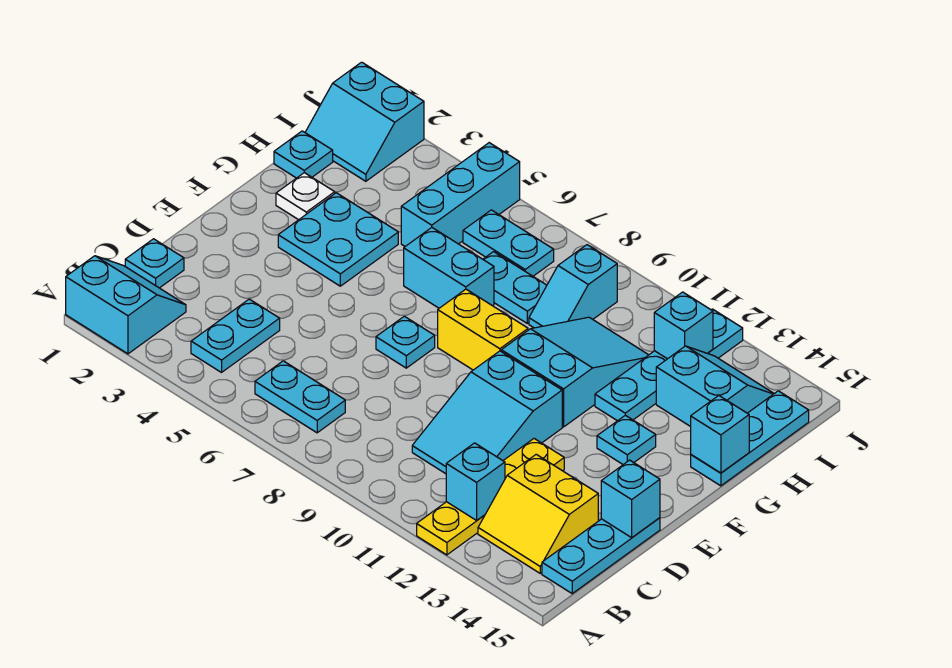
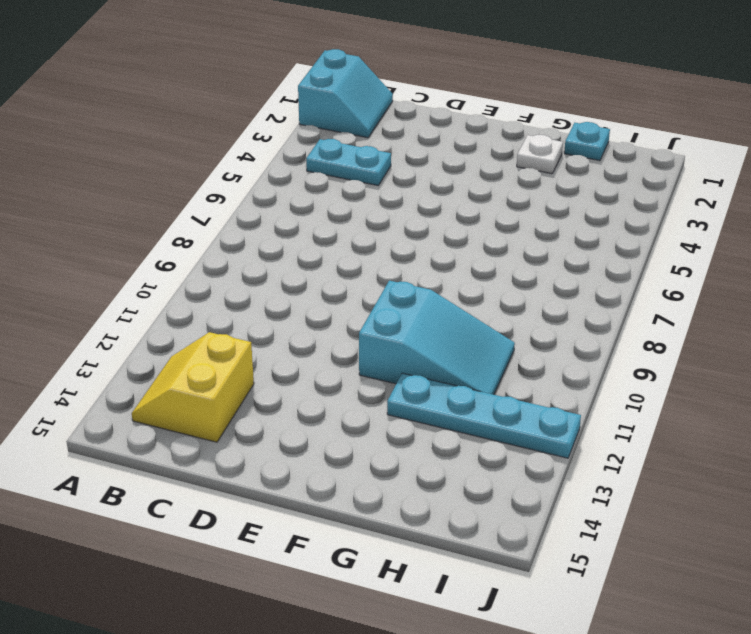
none -> yellow 1x4 plate [417,439,564,555]
none -> cyan 1x2 plate [255,361,345,433]
none -> cyan 1x3 plate [542,518,660,593]

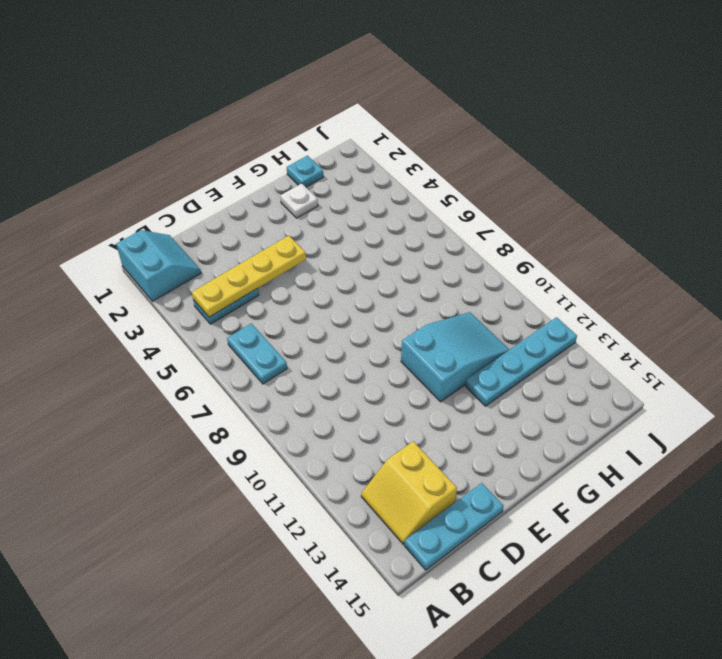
yellow 1x4 plate [192,236,306,317] -> yellow 1x4 plate moved to [417,439,564,555]
none -> cyan 1x1 plate [125,239,184,288]
none -> cyan 2x3 slope [412,351,562,474]
none -> cyan 1x1 plate [376,316,435,368]

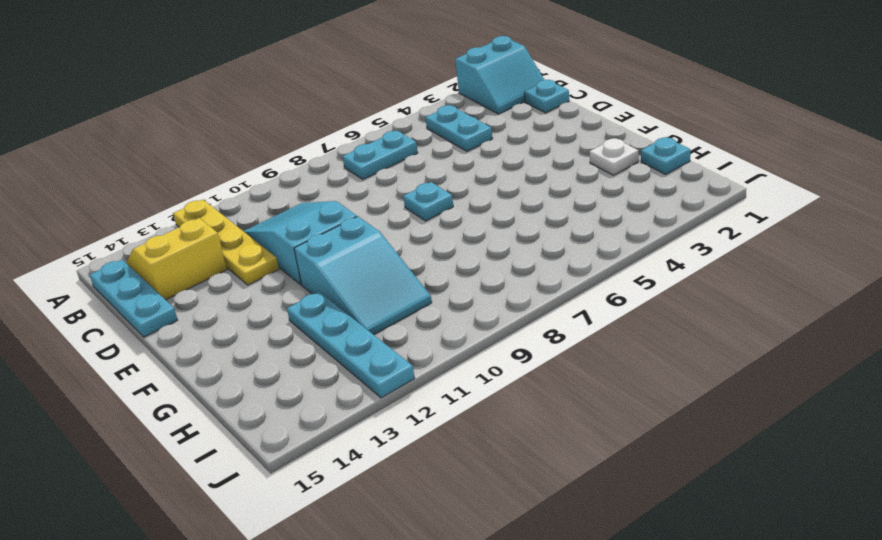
none -> cyan 2x2 plate [278,193,398,286]
none -> yellow 1x2 brick [438,289,528,370]
none -> cyan 1x1 plate [597,415,656,465]

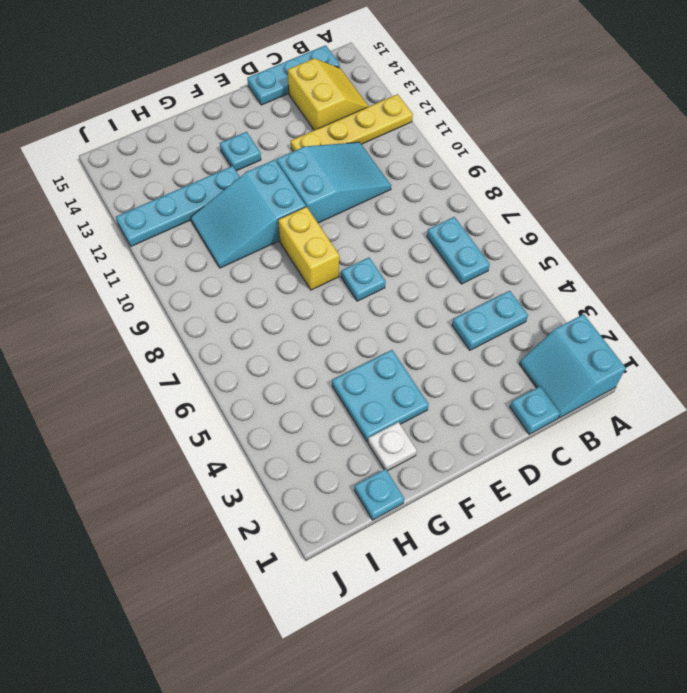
none -> cyan 1x2 brick [404,228,494,308]
none -> cyan 1x3 plate [691,391,809,486]
none -> cyan 1x3 brick [401,143,520,246]

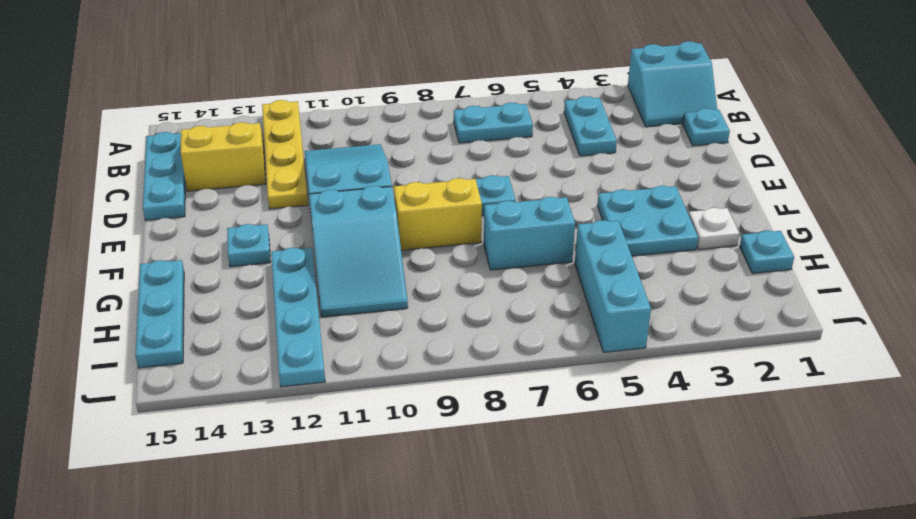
none -> cyan 1x2 plate [483,252,547,323]
none -> cyan 1x2 slope [529,245,617,328]
none -> cyan 2x2 slope [656,346,774,427]

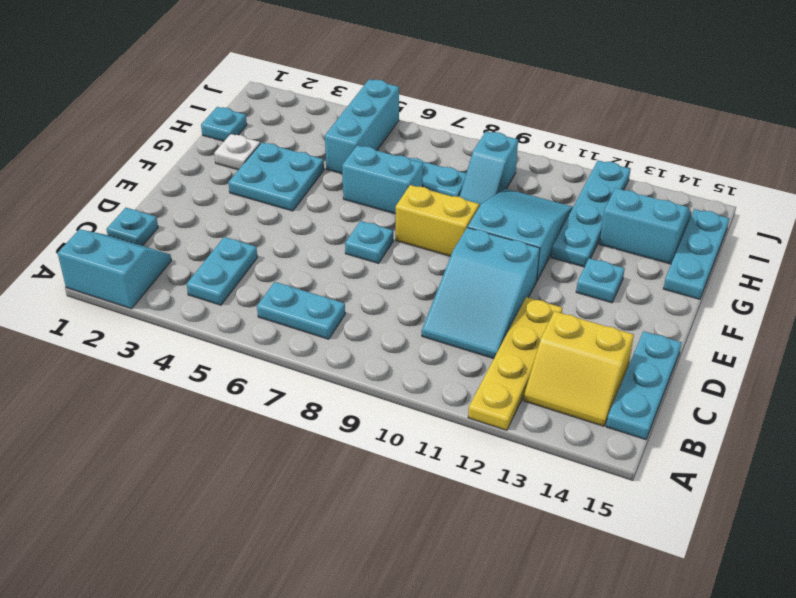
none -> cyan 2x2 slope [305,62,424,181]
none -> cyan 1x2 plate [463,210,554,276]
none -> cyan 1x1 brick [446,443,505,520]

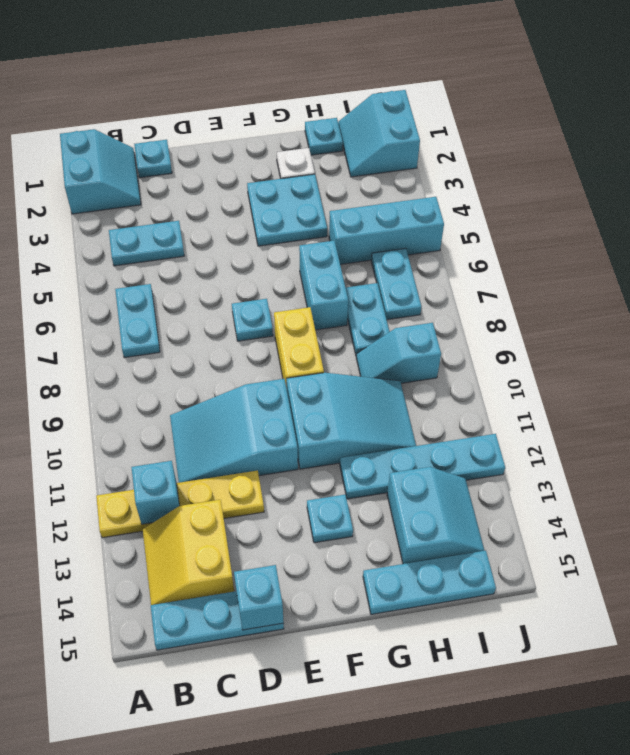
none -> cyan 1x1 brick [691,396,749,473]
none -> cyan 1x1 brick [654,292,713,359]

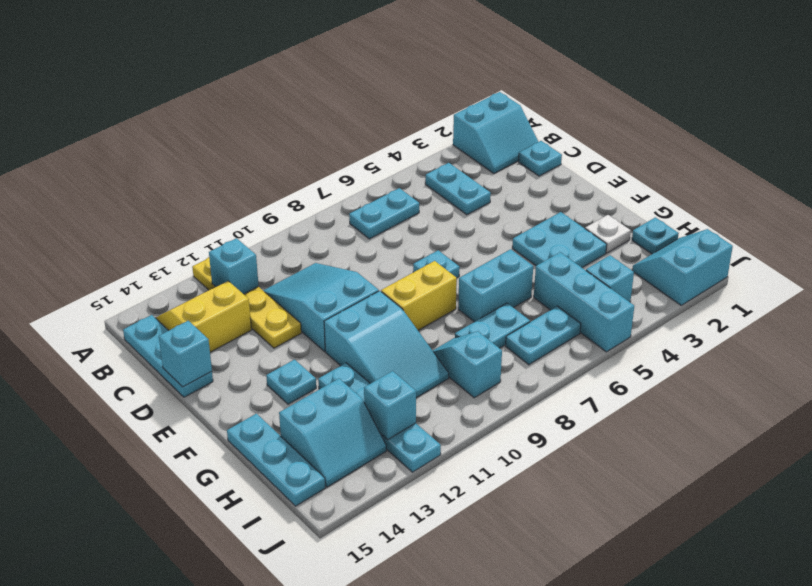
cyan 1x1 brick [586,255,634,302] -> cyan 1x1 brick moved to [691,396,749,473]

